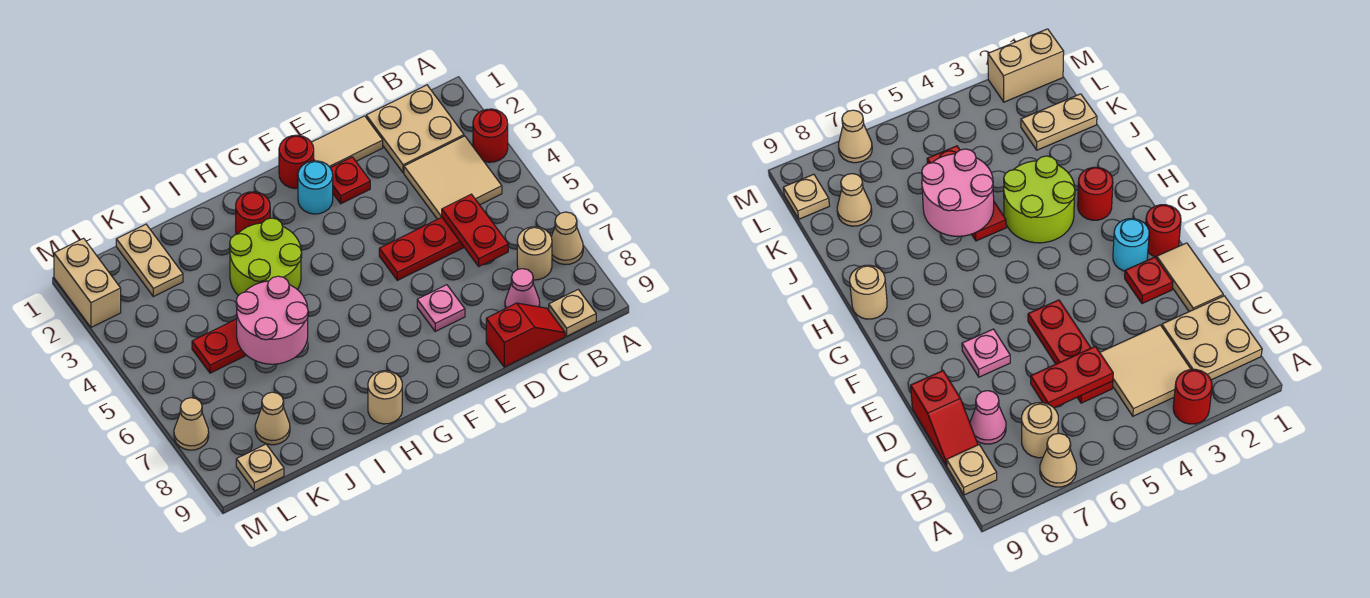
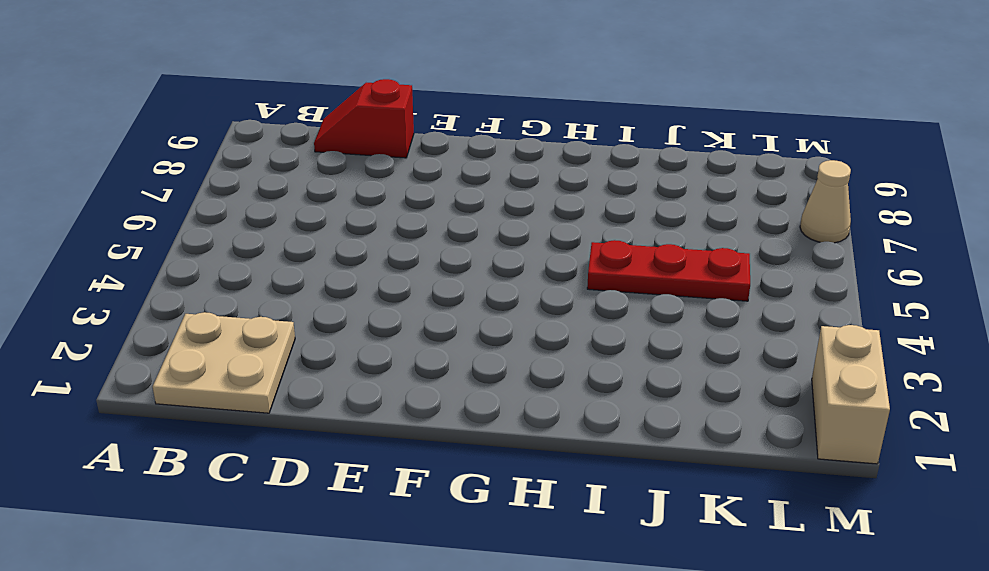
none -> red 1x1 round brick [473,109,508,162]
none -> tan 1x1 cone [551,212,583,264]
none -> tan 2x2 tile [404,136,502,219]

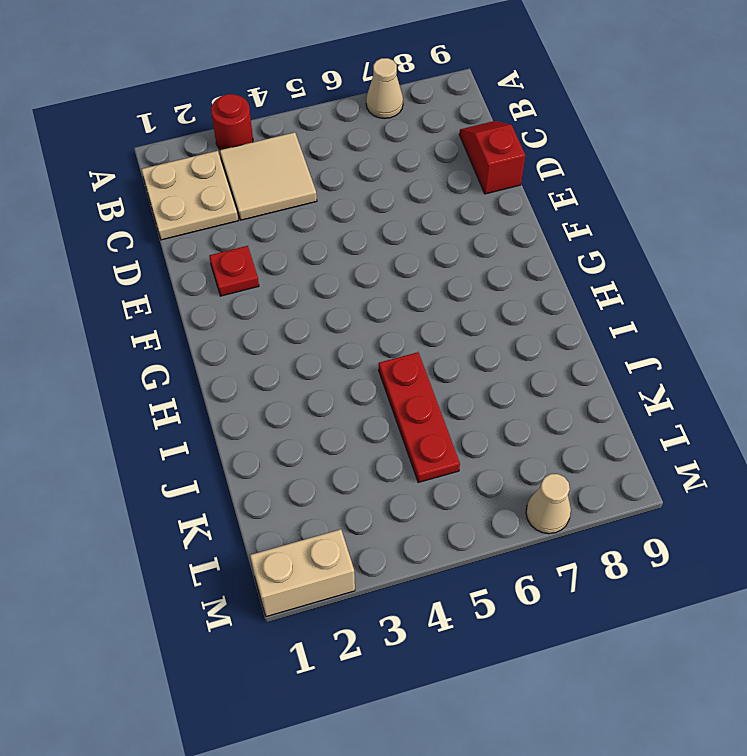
none -> tan 1x1 round brick [517,227,552,280]
none -> tan 1x1 plate [549,290,596,336]
none -> red 1x3 plate [379,217,464,280]

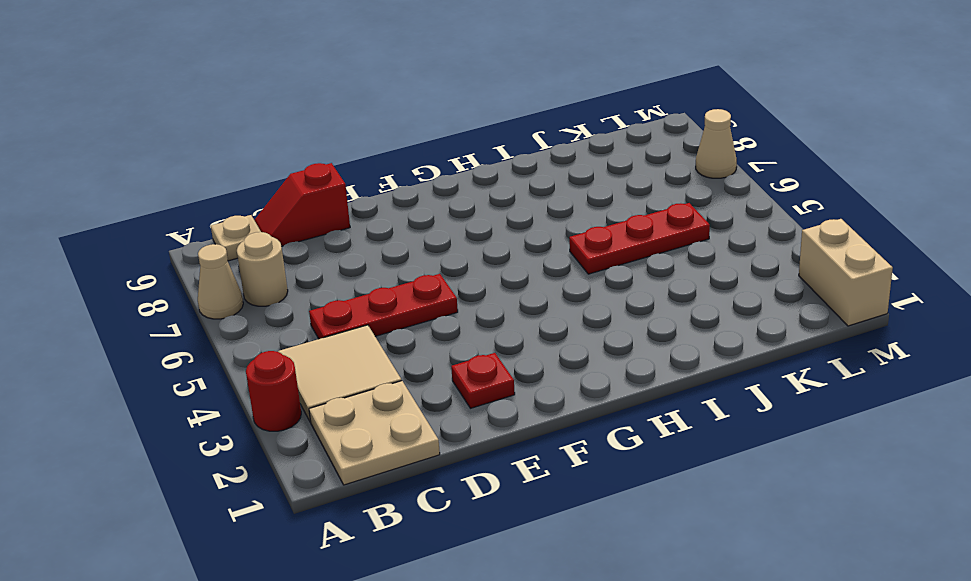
none -> pink 1x1 cone [505,269,540,308]
none -> tan 1x2 tile [311,116,383,168]
none -> pink 1x1 plate [417,285,465,331]

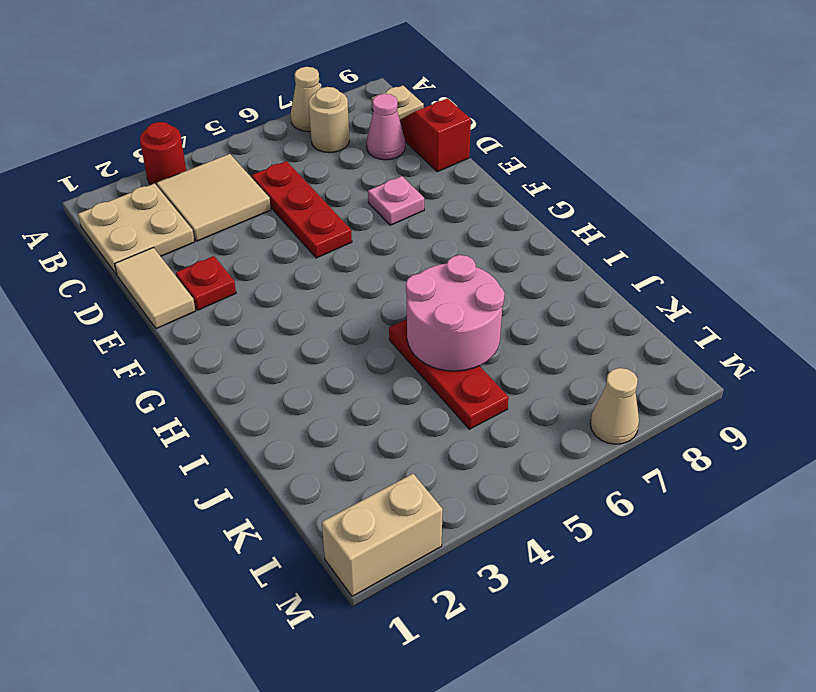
none -> red 1x1 round brick [279,135,314,189]
none -> cyan 1x1 round brick [298,161,333,214]
none -> red 1x1 round brick [236,192,270,234]

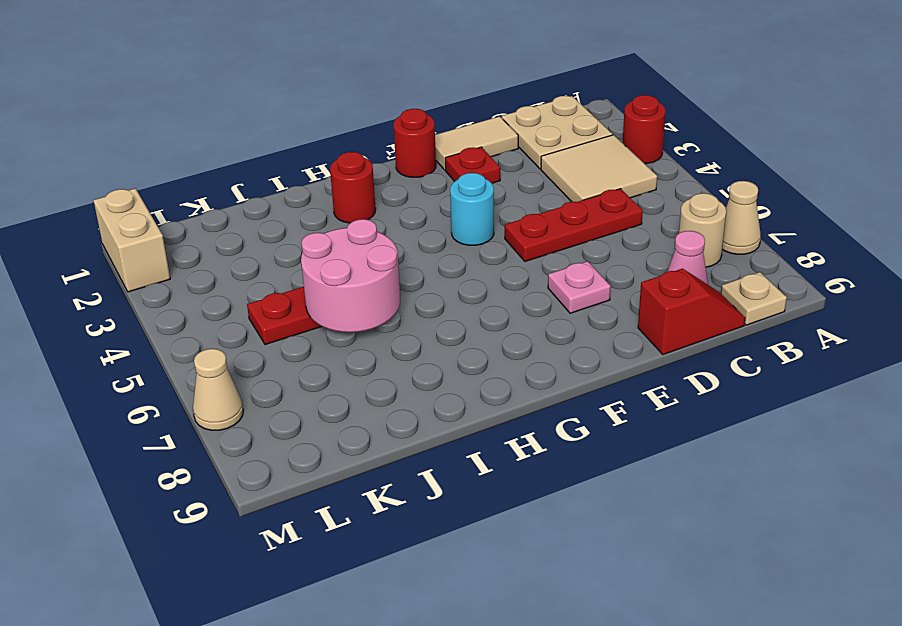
cyan 1x1 round brick [450,173,494,245] -> cyan 1x1 round brick moved to [298,161,333,214]
none -> lime 2x2 round brick [230,218,302,296]
none -> tan 1x1 round brick [368,371,402,424]
none -> tan 1x2 plate [116,224,183,297]

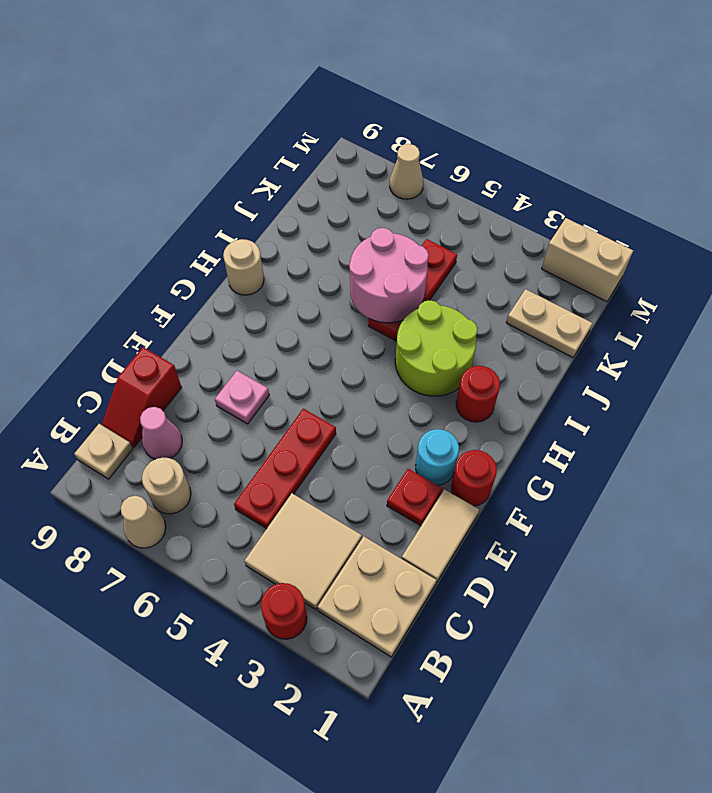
none -> tan 1x1 cone [255,392,290,445]
none -> tan 1x1 plate [236,444,284,491]
none -> red 1x2 plate [442,194,508,266]

